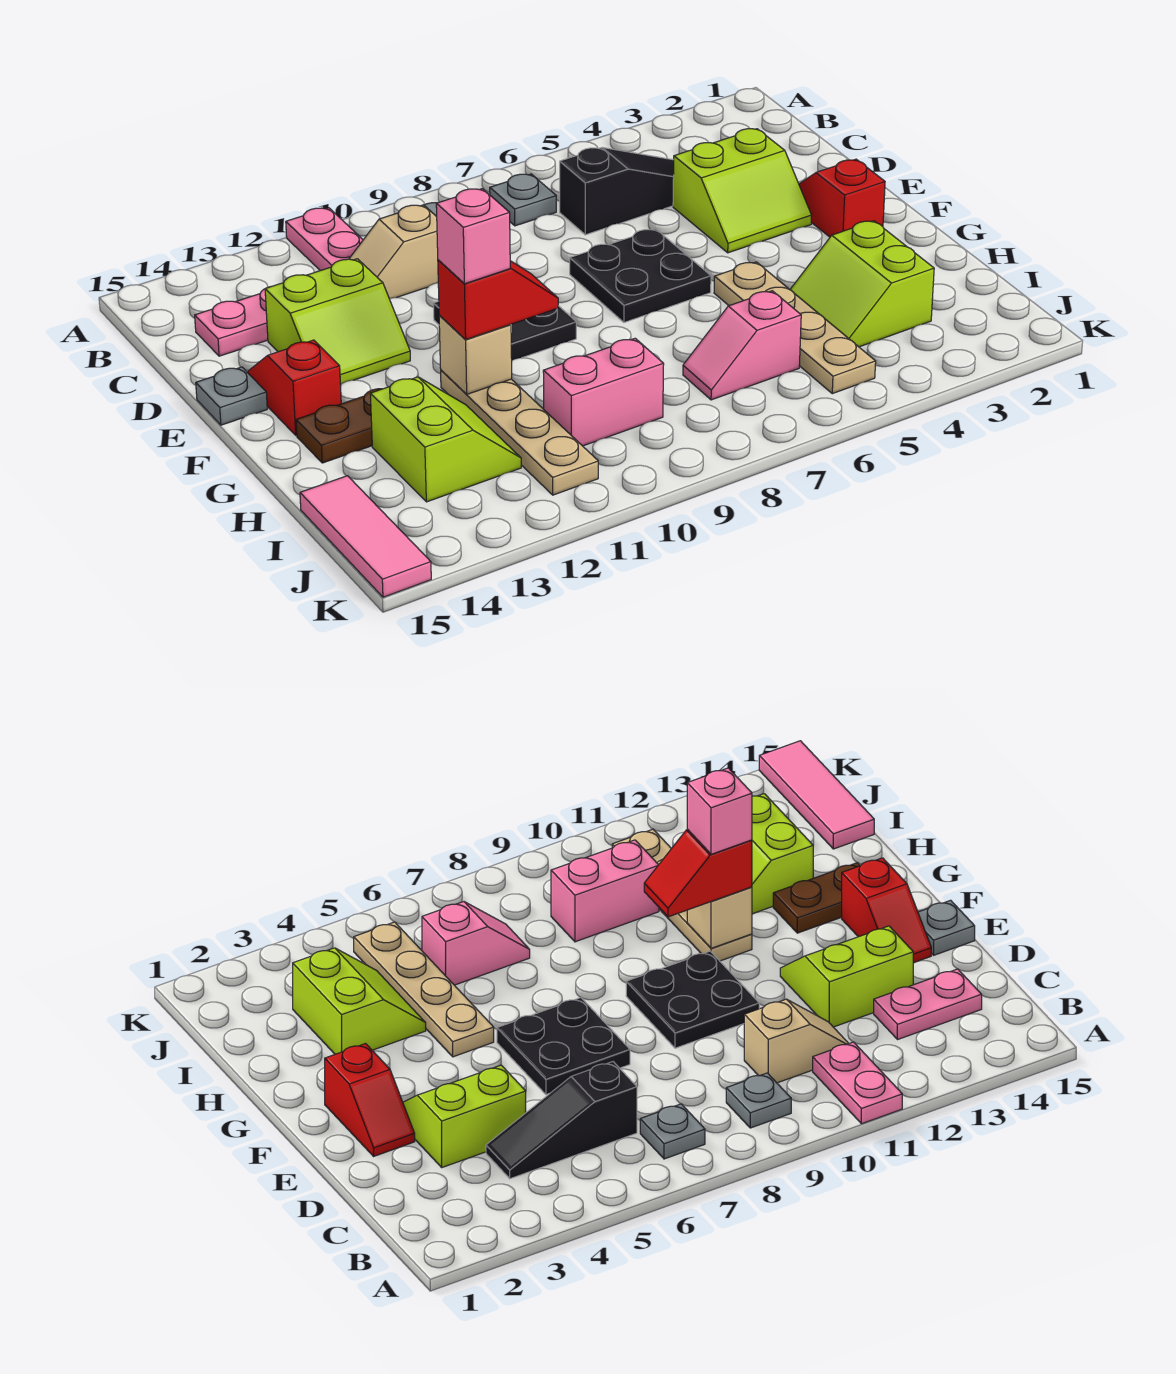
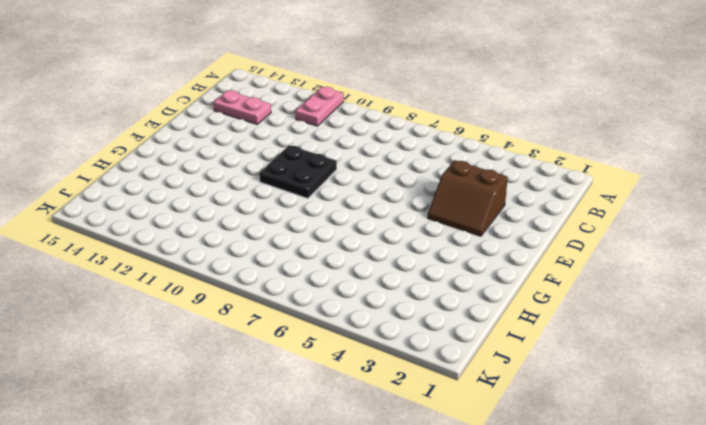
brown 2x2 slope [428,160,508,236] -> lime 2x2 slope [673,129,812,253]
none -> grey 1x1 plate [490,174,556,226]
none -> grey 1x1 plate [726,1073,791,1128]
none -> black 1x3 slope [560,148,674,235]

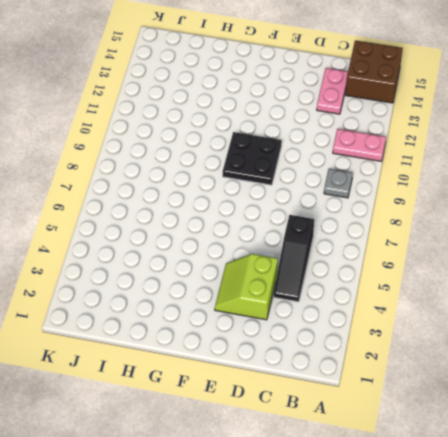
brown 2x2 brick [345,40,403,103] -> none
none -> grey 1x1 plate [490,174,556,226]
none -> tan 1x2 slope [349,205,438,299]
none -> lime 2x2 slope [265,259,410,385]

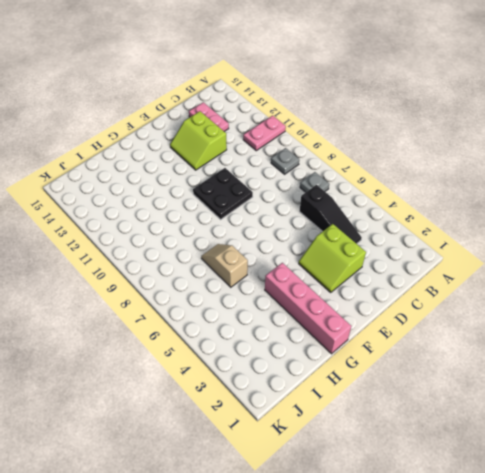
pink 1x4 brick [265,263,351,354] -> none
tan 1x2 slope [201,244,248,287] -> tan 1x2 slope moved to [349,205,438,299]
none -> red 1x2 slope [799,159,885,237]
none -> black 2x2 plate [570,229,711,322]
none -> red 1x2 slope [247,340,341,435]

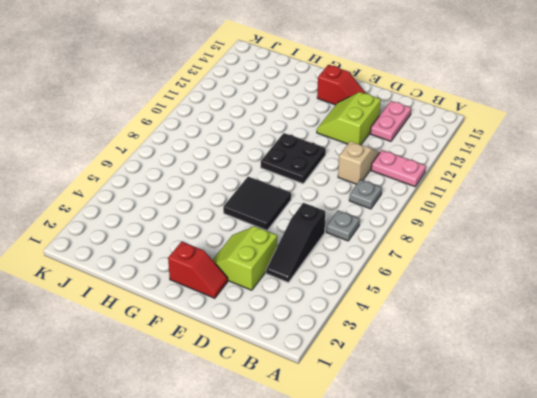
black 2x2 tile [223,177,291,230] -> black 2x2 plate [570,229,711,322]
none -> grey 1x1 plate [196,367,267,425]
none -> tan 1x4 plate [714,262,876,394]
none -> tan 1x4 plate [441,370,598,495]

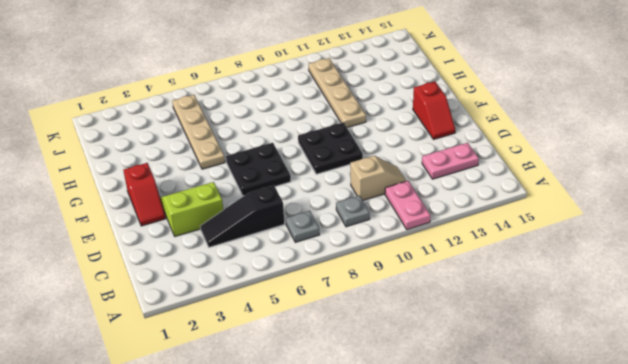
none -> lime 2x2 slope [265,259,410,385]
none -> grey 1x1 plate [196,367,267,425]
none -> brown 1x2 plate [296,389,381,463]

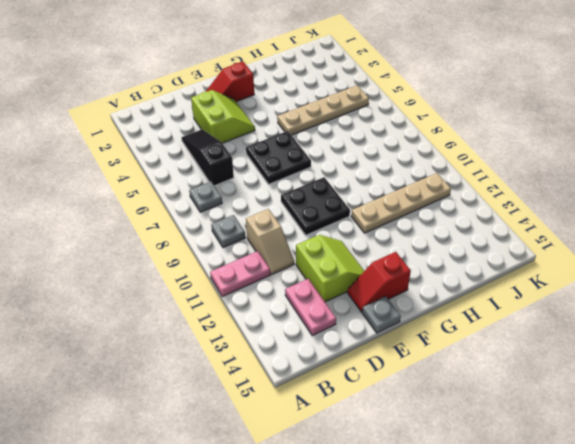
none -> brown 1x2 plate [296,389,381,463]
none -> lime 2x2 slope [790,221,934,347]
none -> lime 2x2 slope [370,377,521,502]

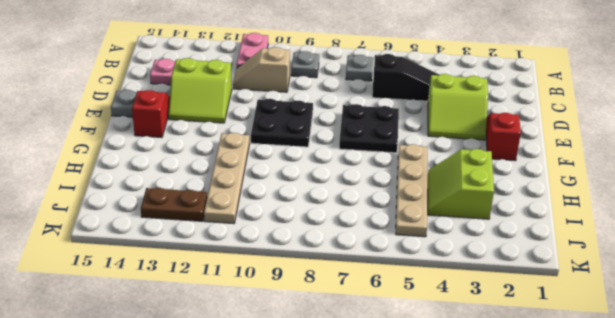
brown 1x2 plate [141,188,207,221] -> brown 1x2 plate moved to [296,389,381,463]
none -> lime 2x2 slope [370,377,521,502]
none -> pink 1x2 slope [683,291,801,400]
none -> pink 1x2 brick [543,338,664,446]

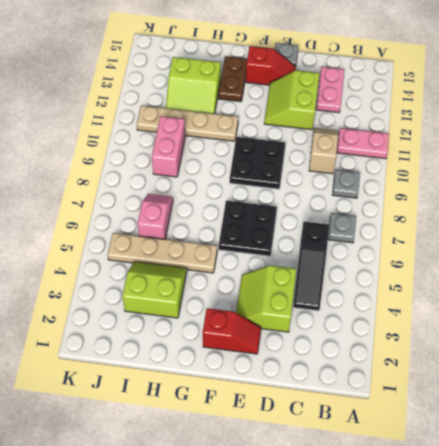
none -> pink 1x3 tile [300,476,431,597]
none -> tan 1x1 brick [439,315,512,394]
none -> red 1x2 slope [438,260,558,339]

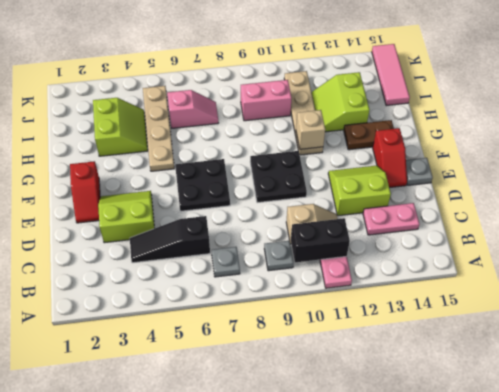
black 1x2 brick [291,218,350,262] -> none
none -> red 1x2 slope [438,260,558,339]
none -> pink 1x1 brick [436,189,510,284]

